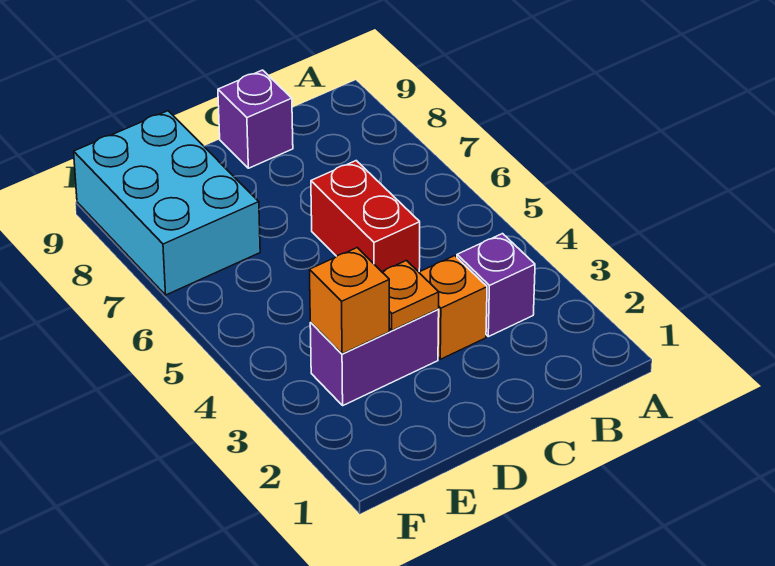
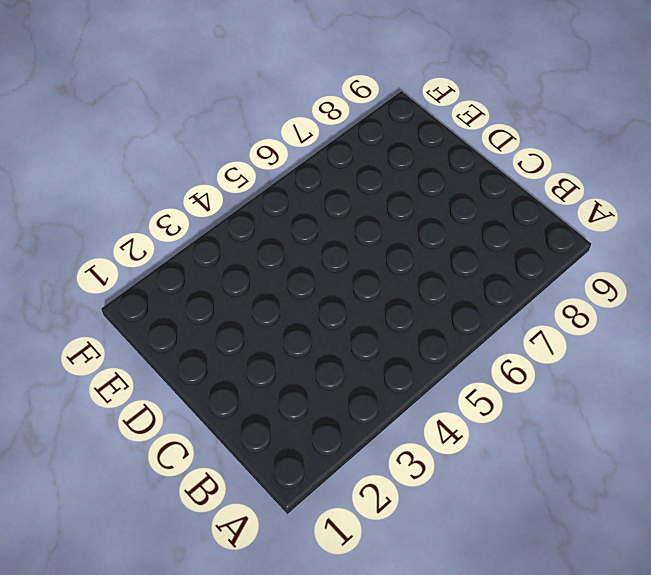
none -> purple 1x1 brick [457,234,535,337]
none -> orange 1x1 brick [419,256,487,359]

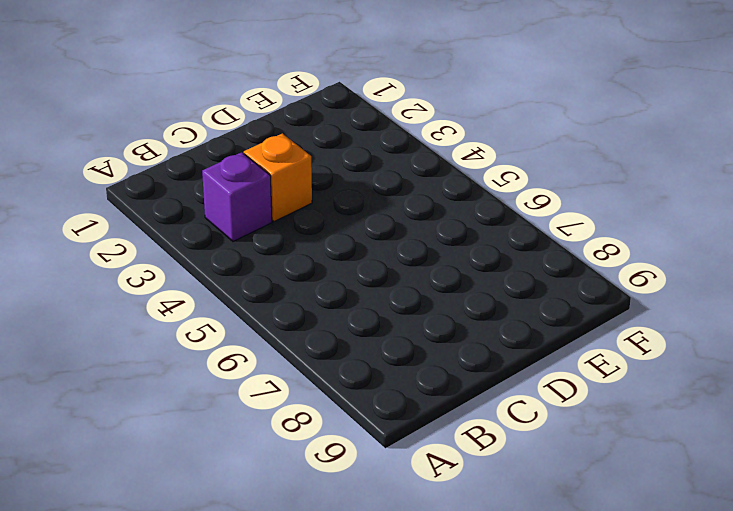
none -> red 1x2 brick [311,161,420,272]
none -> purple 1x1 brick [218,70,293,168]

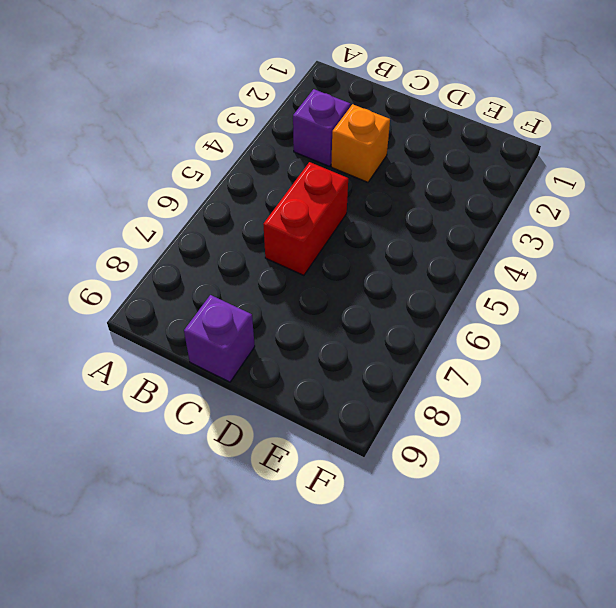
none -> purple 1x2 brick [310,309,439,405]
none -> cyan 2x3 brick [74,111,260,295]

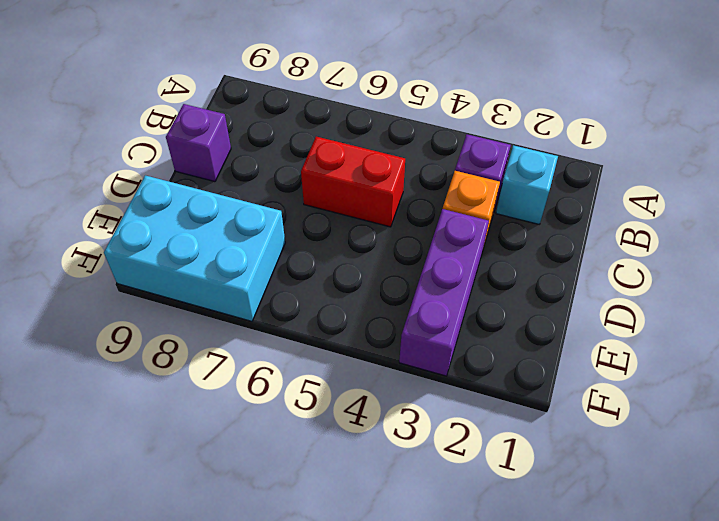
cyan 1x1 brick [496,145,558,224] -> none
purple 1x3 brick [399,209,489,376] -> purple 1x2 brick [310,309,439,405]
none -> orange 1x1 plate [382,261,439,330]
none -> orange 1x1 brick [309,248,389,354]

